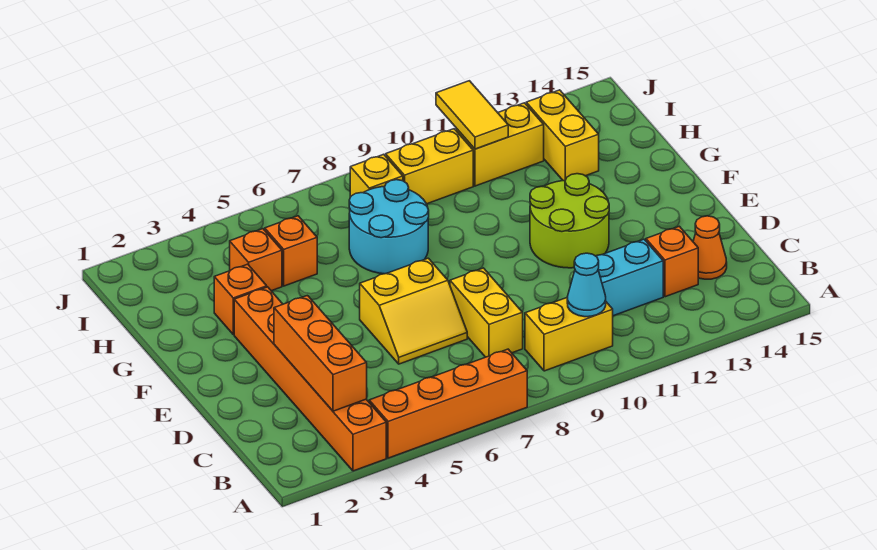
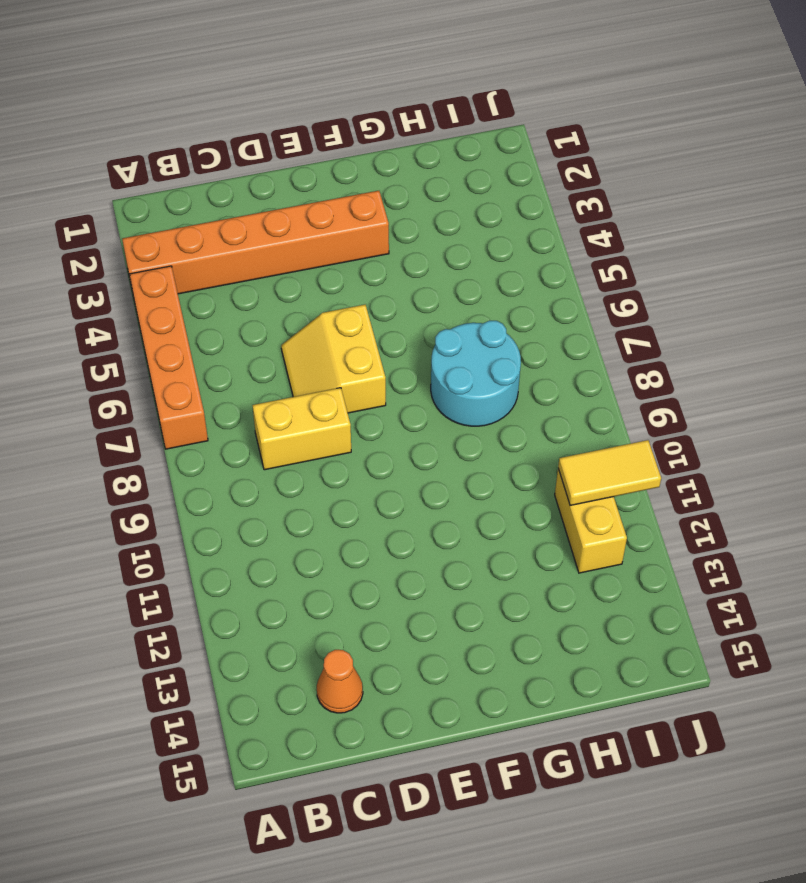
none -> yellow 1x2 brick [525,298,613,371]
none -> cyan 1x2 brick [596,239,663,316]
none -> orange 1x1 brick [646,226,698,297]

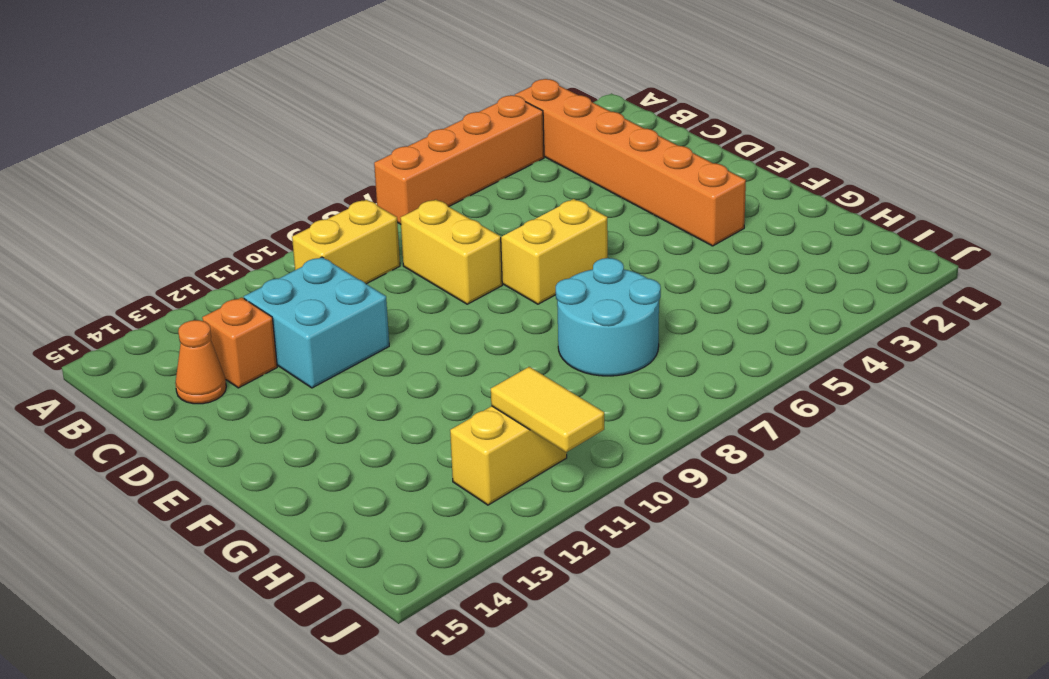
cyan 2x2 brick [244,257,389,388] -> cyan 1x2 brick [596,239,663,316]
none -> lime 2x2 round brick [530,174,609,268]
none -> orange 1x1 brick [214,264,267,335]
none -> orange 1x1 brick [230,229,282,291]

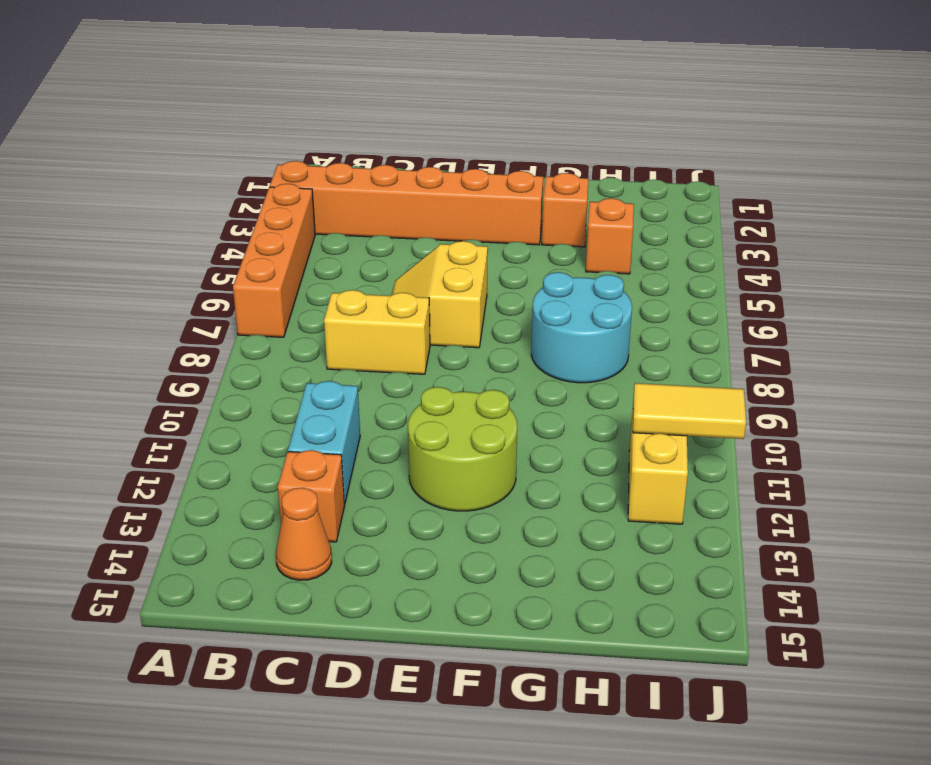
none -> yellow 1x2 brick [525,298,613,371]
none -> orange 1x1 brick [265,216,317,286]
none -> yellow 1x2 brick [526,90,599,181]

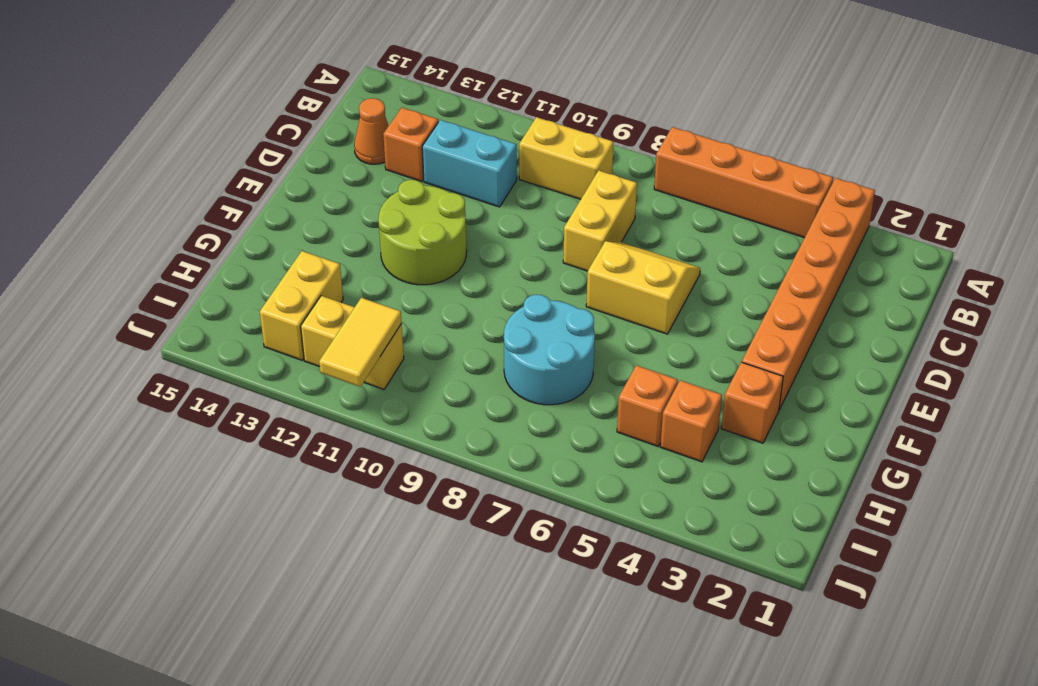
none -> yellow 1x1 brick [350,154,403,197]
none -> yellow 1x2 brick [386,129,473,204]
none -> orange 1x3 brick [274,296,367,411]

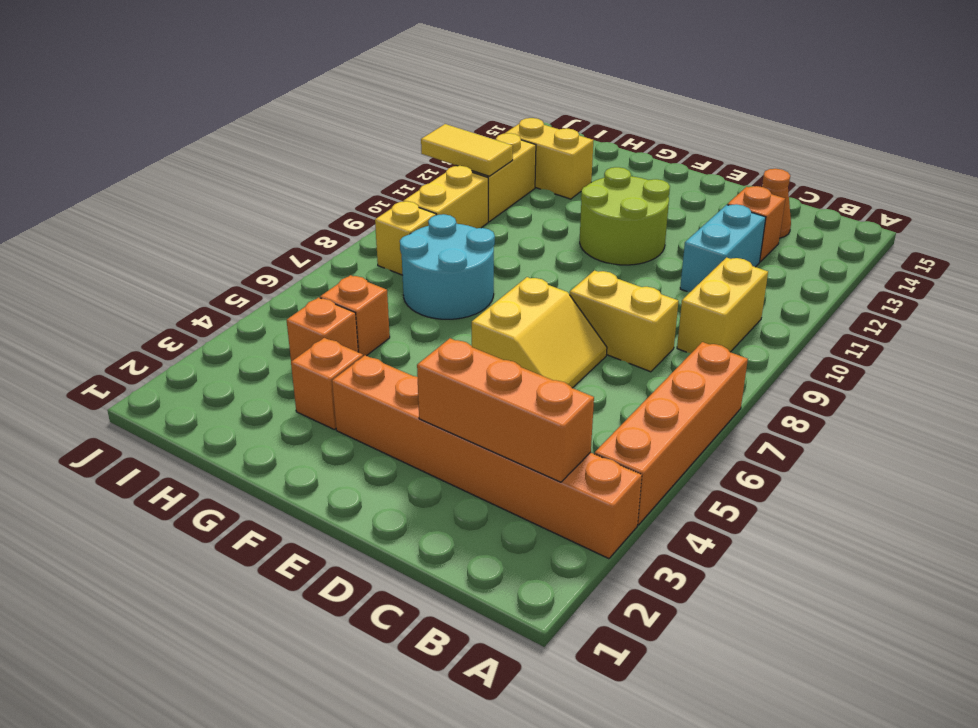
none -> cyan 1x1 cone [567,253,606,317]

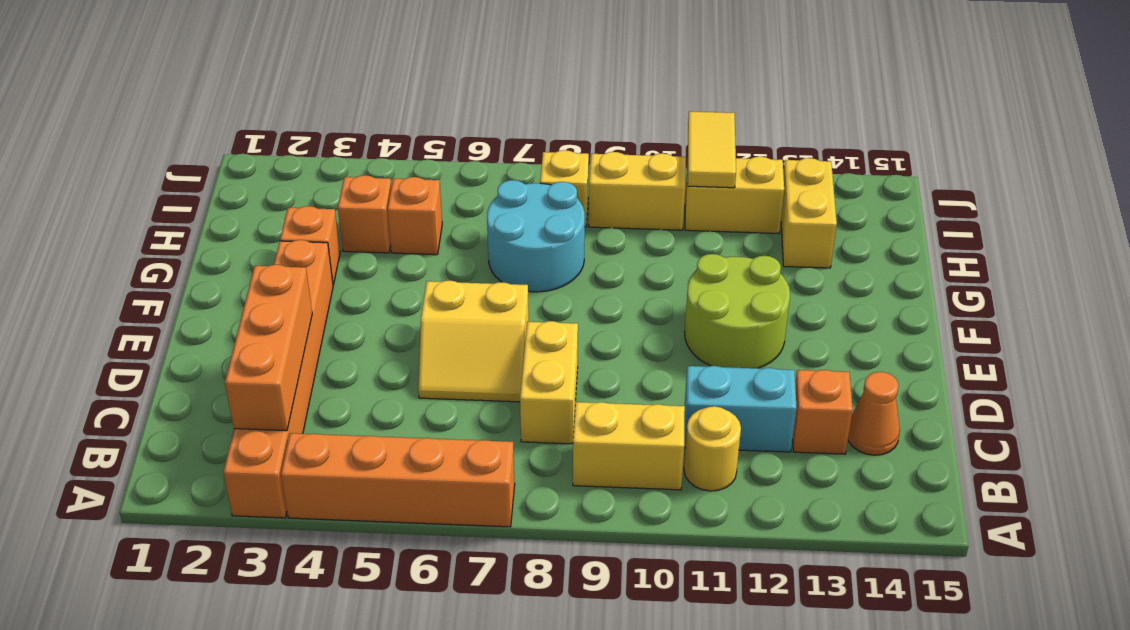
yellow 1x1 round brick [684,406,741,491] -> none
none -> cyan 1x1 cone [567,253,606,317]

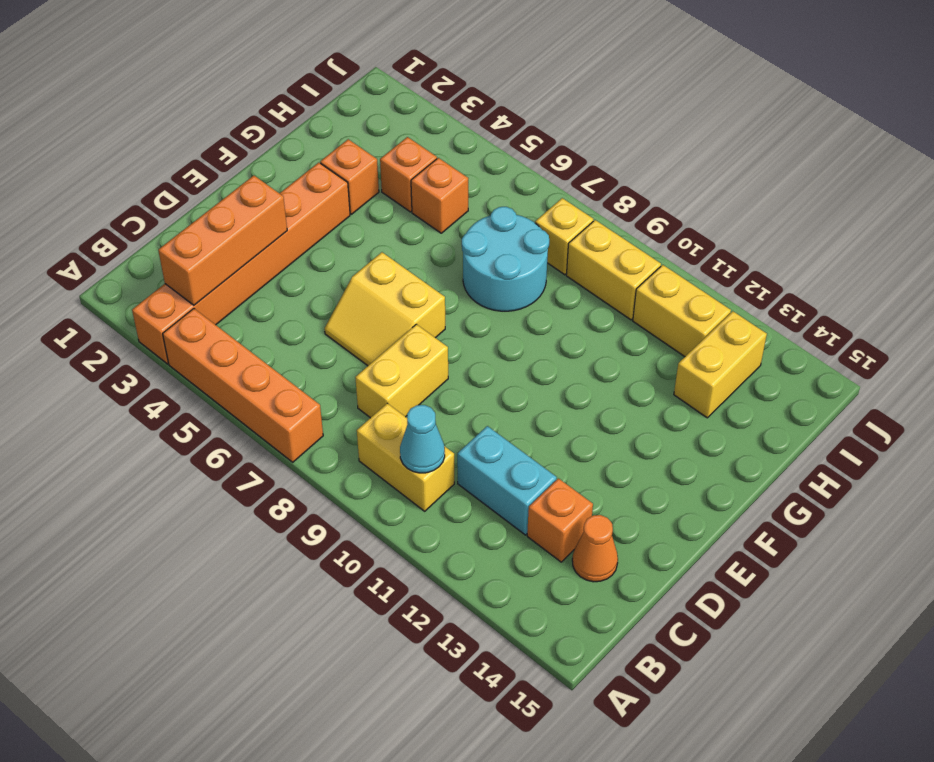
none -> lime 2x2 round brick [530,174,609,268]
none -> yellow 1x2 tile [436,81,508,149]

